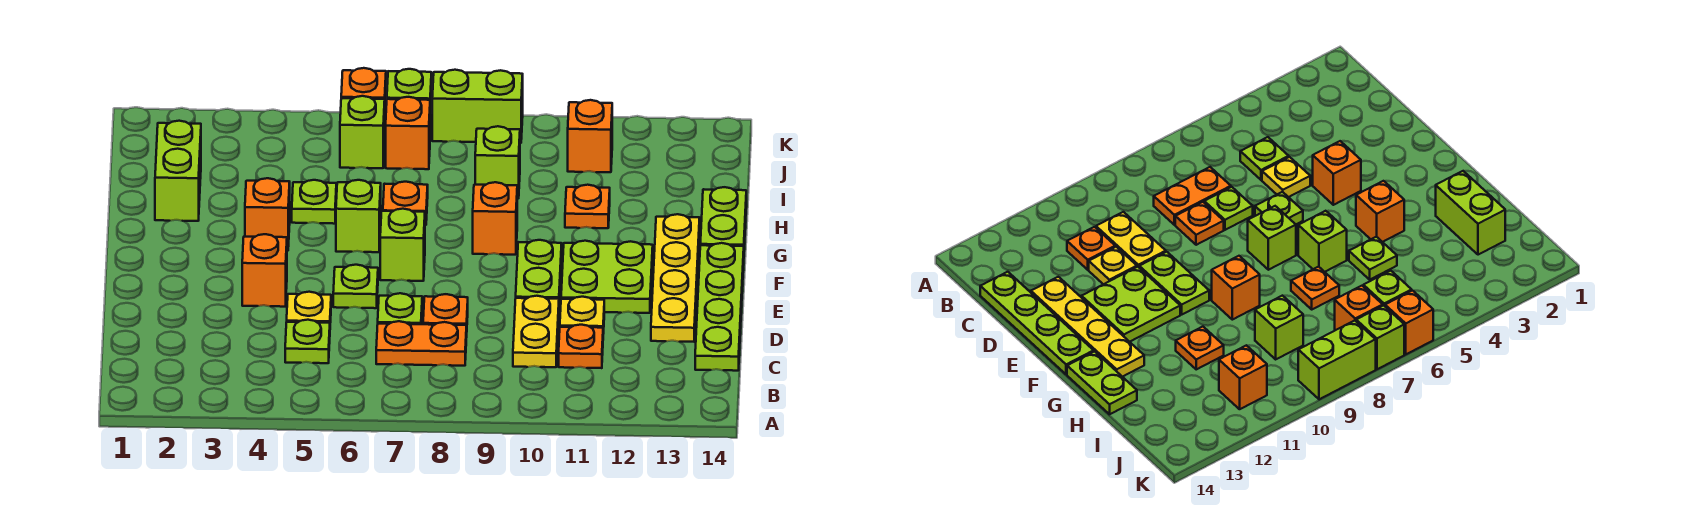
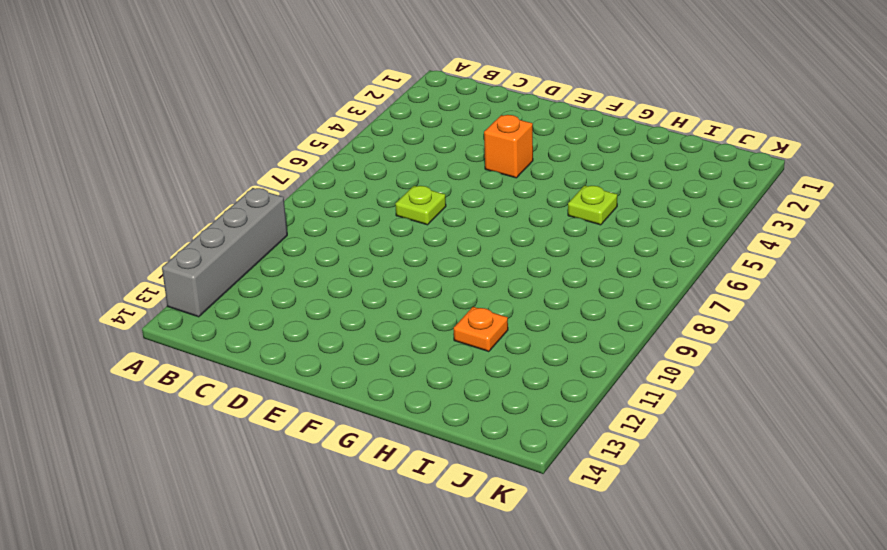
grey 1x4 brick [162,188,287,317] -> none
none -> lime 1x1 plate [285,320,330,363]
none -> orange 1x2 plate [376,321,466,366]
none -> yellow 1x2 plate [513,296,559,367]
none -> orange 1x1 plate [559,325,603,368]

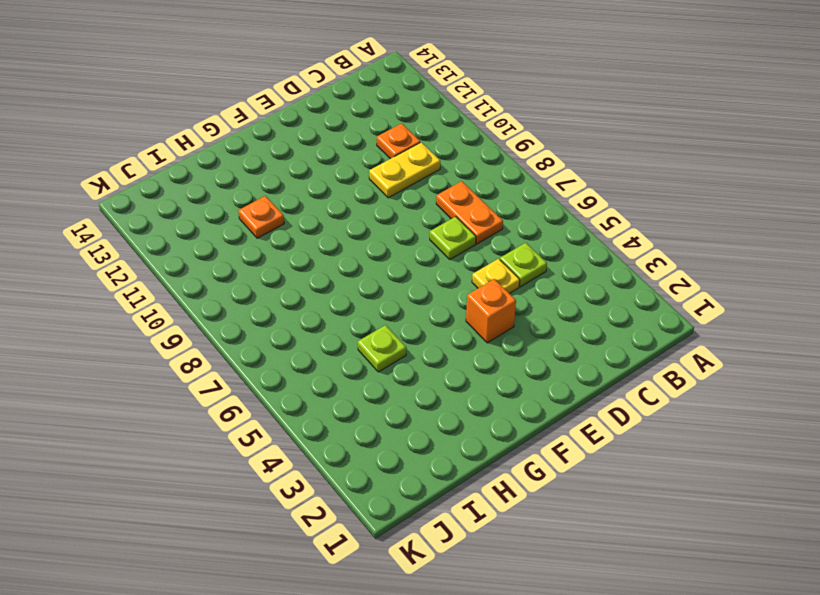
none -> lime 1x4 plate [695,243,744,371]
none -> orange 1x1 plate [423,294,468,337]
none -> yellow 1x1 plate [560,297,604,334]
none -> yellow 1x4 plate [651,214,700,342]

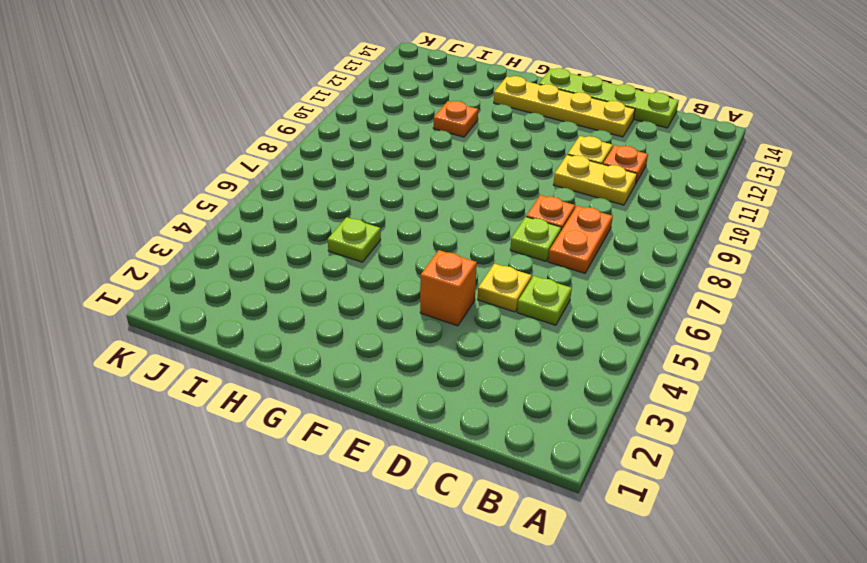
none -> lime 1x1 plate [333,265,378,308]
none -> lime 1x2 plate [516,240,562,300]
none -> lime 2x2 plate [561,241,653,313]
none -> lime 1x1 brick [380,209,425,281]

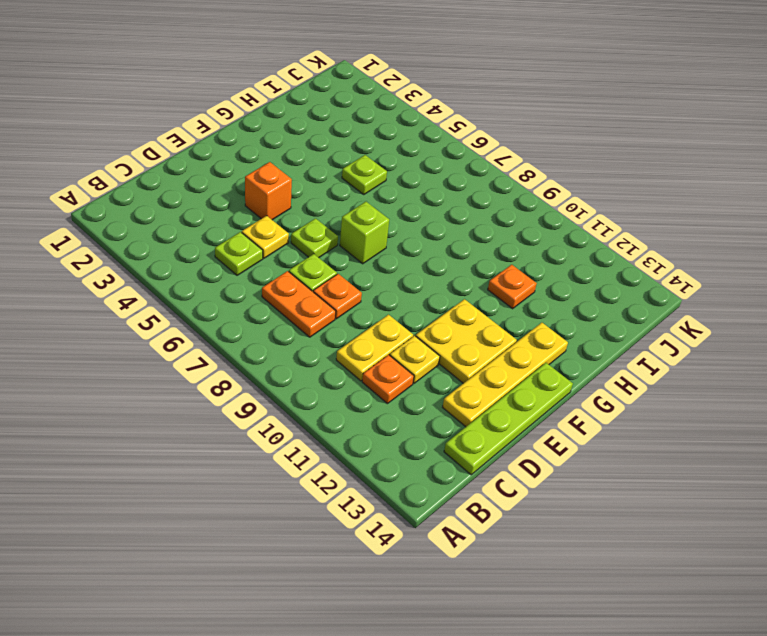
yellow 2x2 plate [416,299,517,383] -> lime 2x2 plate [561,241,653,313]
none -> lime 1x2 plate [516,240,562,300]
none -> orange 1x1 brick [245,178,290,251]
none -> lime 1x1 brick [336,180,381,252]
none -> orange 1x1 brick [473,182,517,255]

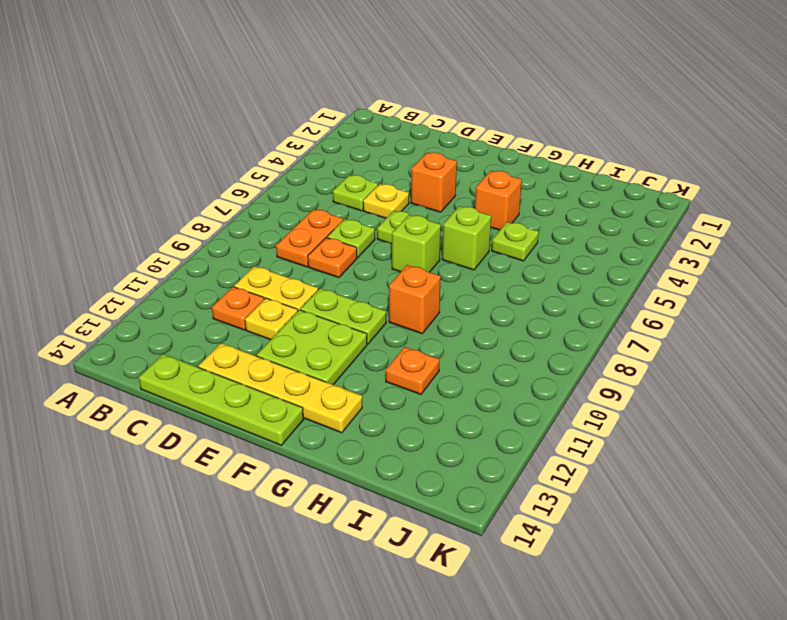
none -> lime 1x2 plate [700,187,746,246]
none -> lime 1x2 brick [155,121,201,221]
none -> orange 1x1 plate [383,182,428,225]
none -> lime 1x1 brick [475,126,520,199]

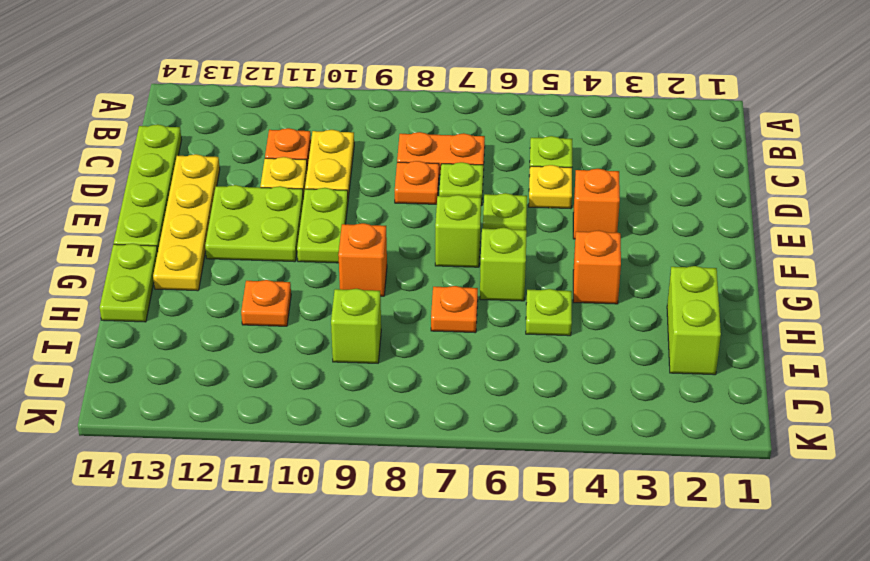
none -> lime 1x1 brick [340,96,385,168]
none -> orange 1x1 brick [386,97,430,169]
none -> orange 1x1 brick [568,100,612,172]
none -> orange 1x1 brick [341,68,386,123]

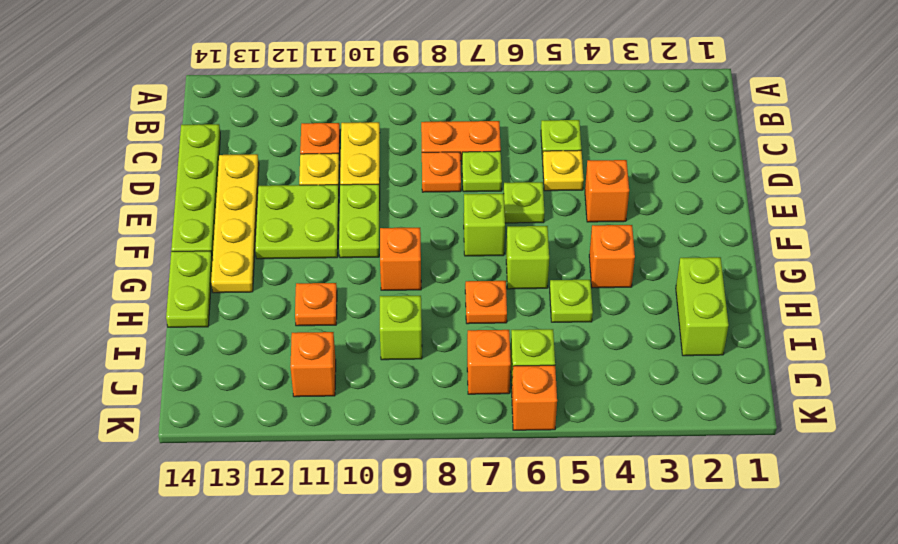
none -> lime 1x1 brick [387,69,431,135]
none -> lime 1x2 brick [432,70,523,143]

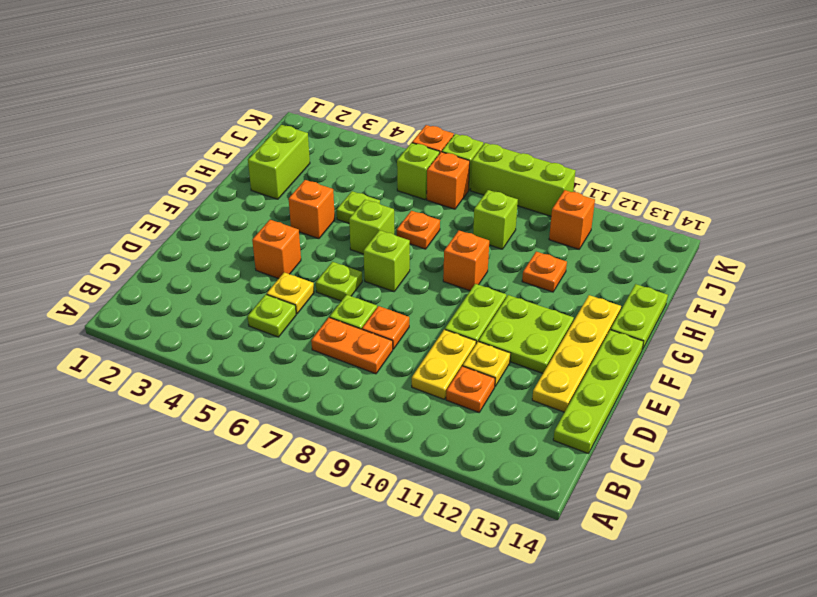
lime 1x3 brick [471,143,575,216] -> lime 1x2 brick [432,70,523,143]

